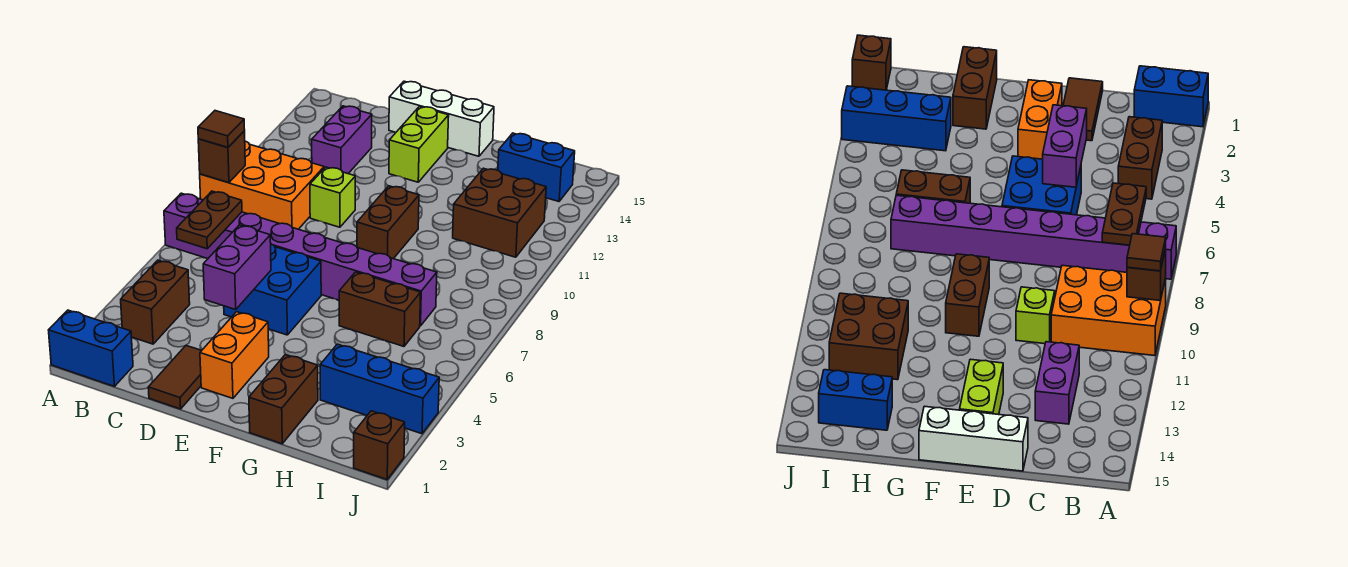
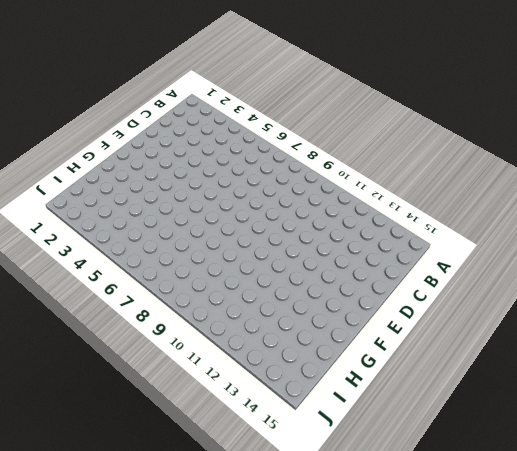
none -> blue 1x2 brick [49,310,133,386]
none -> purple 1x8 brick [164,193,437,326]
none -> orange 2x3 brick [200,141,324,229]

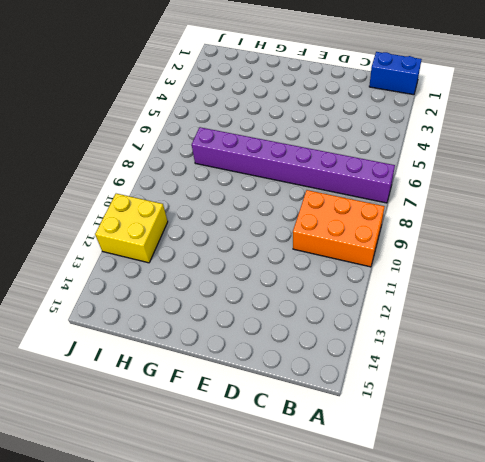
yellow 2x2 brick [95,194,168,263] -> brown 2x2 brick [453,168,546,257]
none -> brown 1x2 brick [121,260,190,344]
none -> purple 1x2 brick [312,106,372,174]
none -> brown 1x2 tile [148,346,202,409]

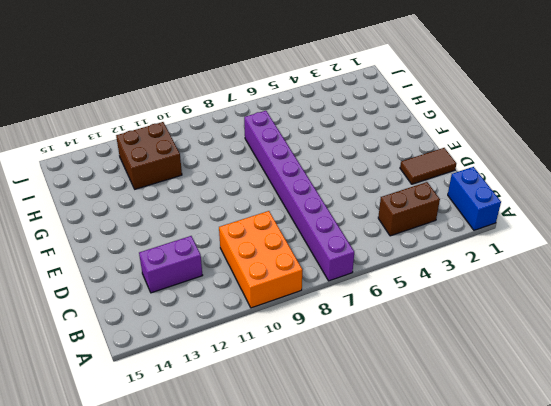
none -> blue 2x2 brick [224,244,321,335]
none -> lime 1x1 brick [310,167,355,227]
none -> white 1x3 brick [389,81,494,156]

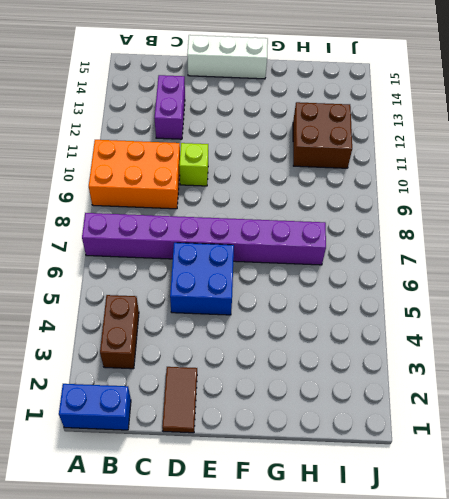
none -> orange 1x2 brick [200,312,269,398]
none -> lime 1x2 brick [389,107,449,182]
none -> brown 1x2 brick [357,186,419,259]

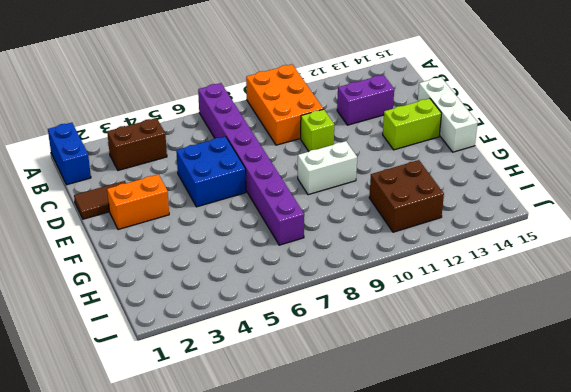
white 1x2 brick [298,141,357,195] -> brown 1x2 brick [357,186,419,259]
none -> brown 1x2 brick [249,355,318,444]
none -> brown 1x2 brick [339,272,421,346]
none -> blue 1x3 brick [320,344,439,434]

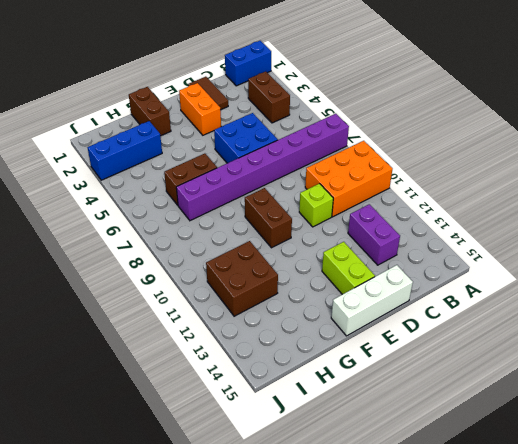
none -> blue 1x2 brick [498,133,575,202]
none -> brown 1x1 brick [354,411,405,480]
none -> brown 1x1 brick [198,131,245,183]

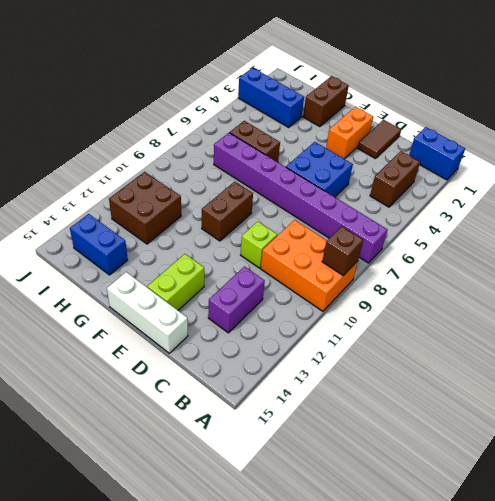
none -> brown 1x1 brick [354,411,405,480]
none -> brown 1x2 plate [177,191,242,249]
none -> purple 1x2 brick [203,225,271,310]

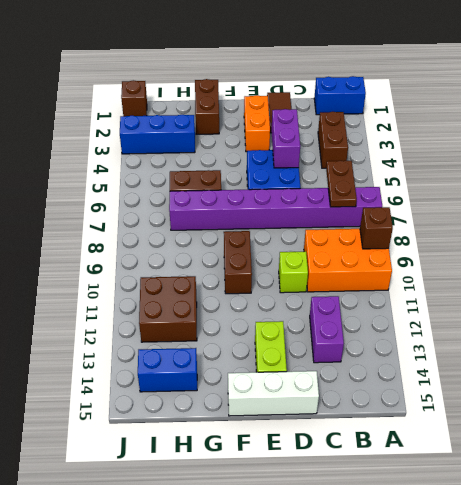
none -> brown 1x1 tile [198,111,245,148]

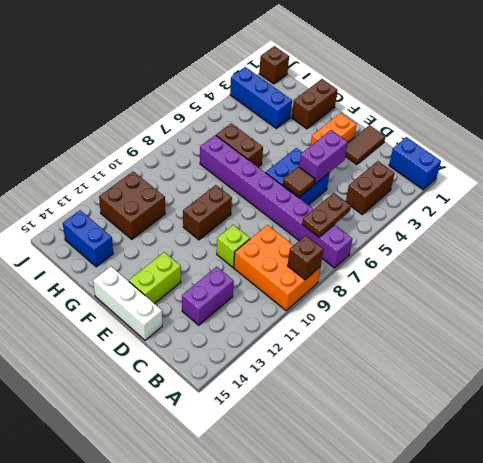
brown 1x1 tile [283,167,315,197] -> brown 1x1 tile moved to [198,111,245,148]

